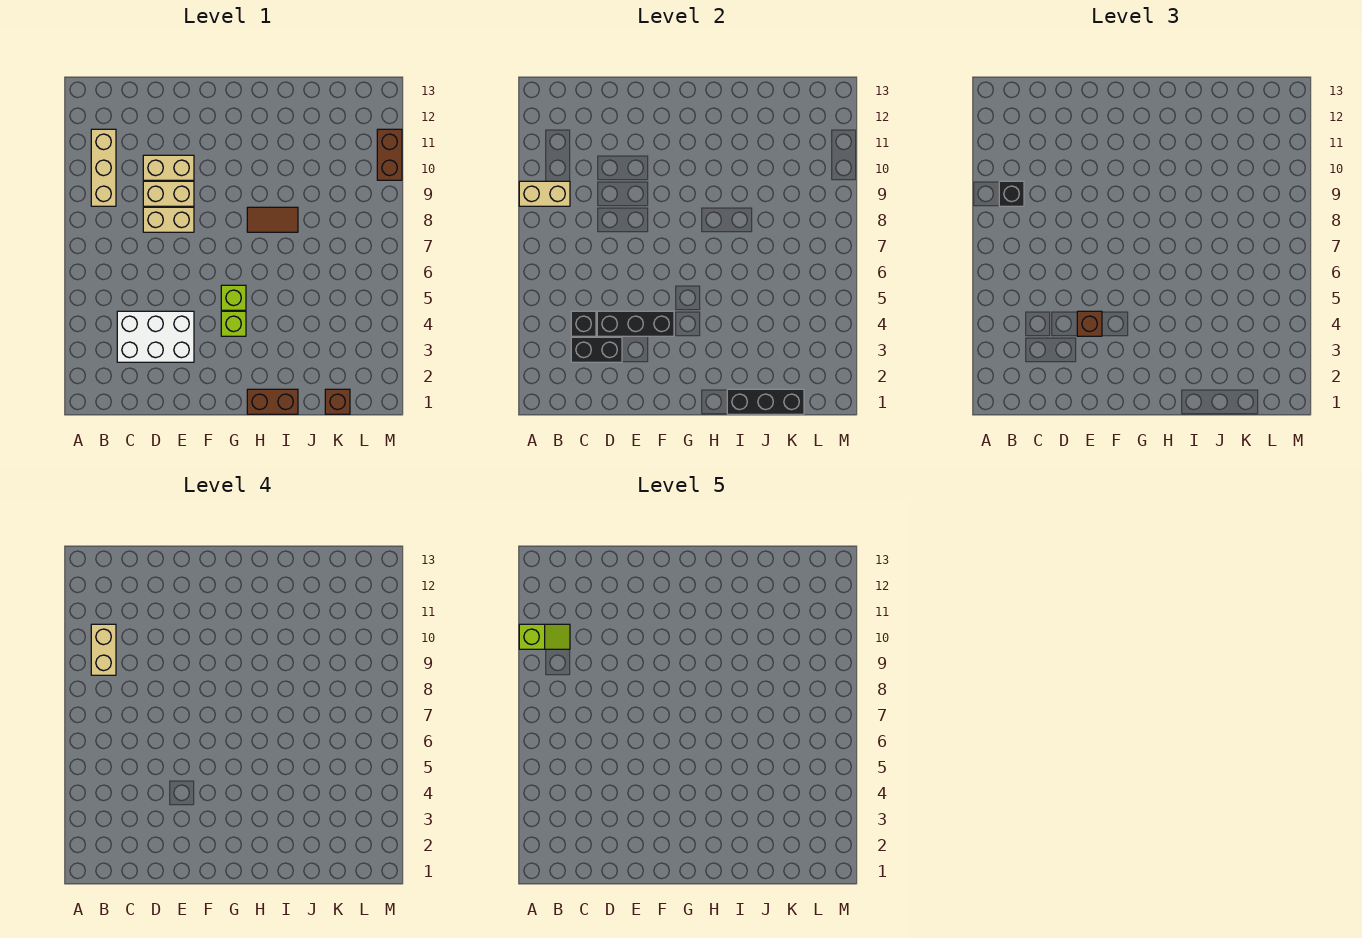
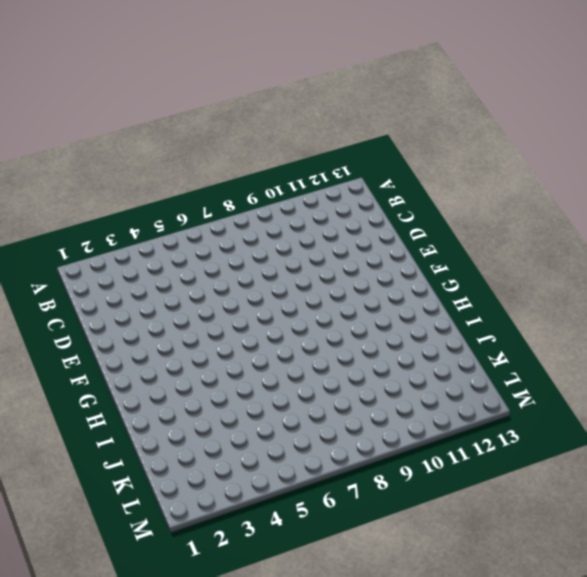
none -> tan 1x3 brick [91,129,116,206]
none -> white 2x3 brick [117,311,194,362]
none -> tan 1x2 brick [143,207,194,232]

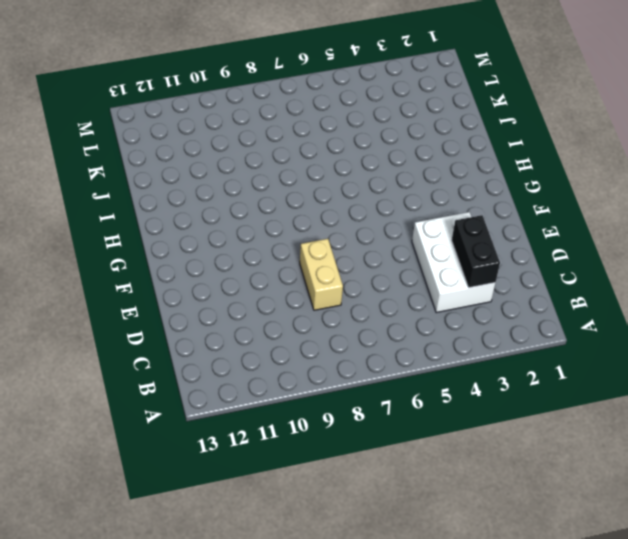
none -> tan 1x3 brick [91,129,116,206]
none -> tan 1x2 brick [143,181,194,206]
none -> tan 1x2 brick [143,155,194,180]

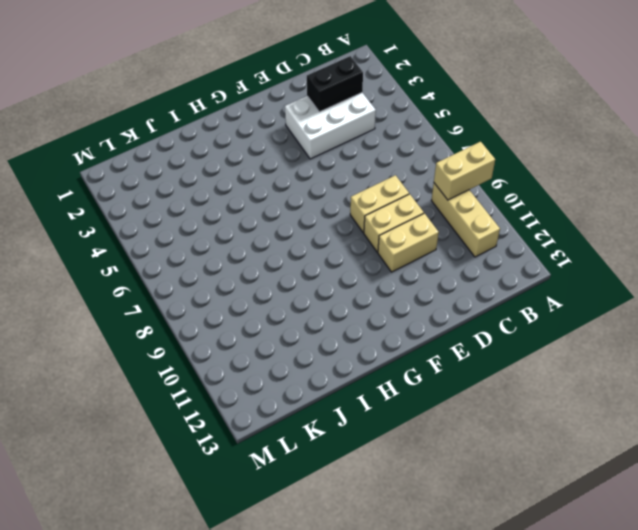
none -> lime 1x1 brick [221,311,246,336]
none -> lime 1x1 brick [221,285,246,310]
none -> brown 1x2 brick [247,389,298,414]

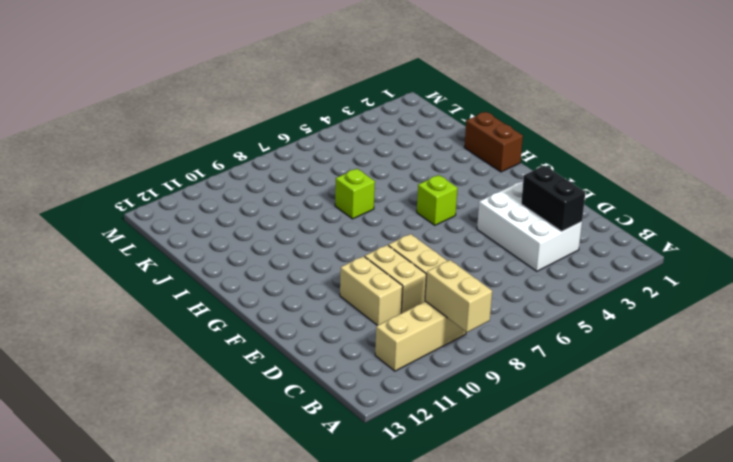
lime 1x1 brick [335,169,375,219] -> lime 1x1 brick moved to [221,311,246,336]
none -> brown 1x2 tile [247,207,298,232]
none -> brown 1x1 brick [325,389,350,414]
none -> brown 1x2 brick [377,129,402,180]

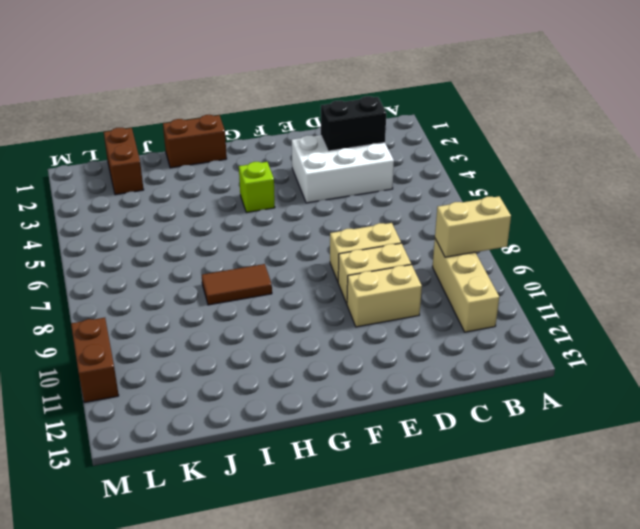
brown 1x2 brick [104,128,144,195] -> brown 1x1 brick [325,389,350,414]
none -> lime 1x1 brick [221,285,246,310]
none -> black 1x1 brick [571,311,596,336]
none -> black 1x3 brick [597,311,674,336]

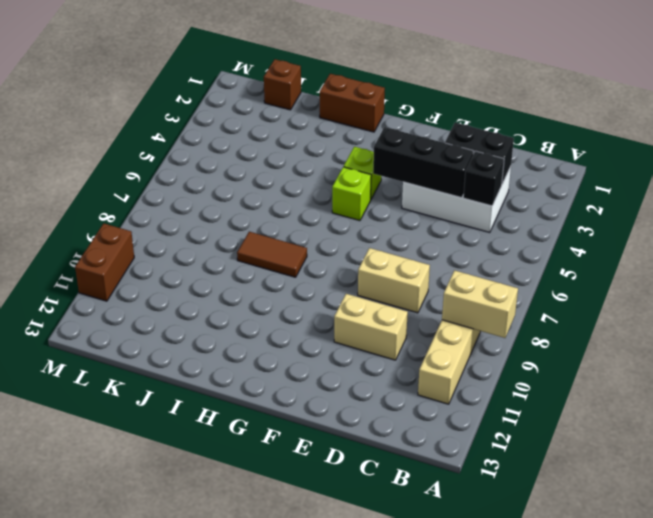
none -> tan 1x2 brick [143,181,194,206]
none -> black 1x3 brick [727,389,804,414]
none -> black 1x1 brick [999,181,1024,206]

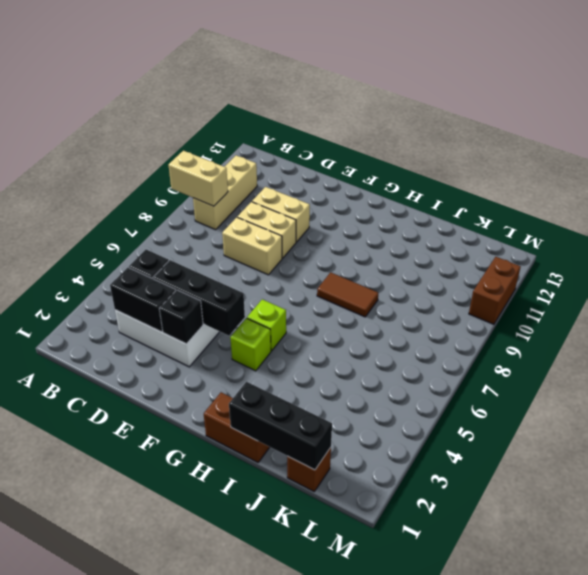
black 1x1 brick [159,290,203,344] -> black 1x1 brick moved to [999,181,1024,206]
none -> brown 1x1 brick [1077,311,1102,336]
none -> tan 1x2 brick [91,624,116,675]
none -> lime 1x2 slope [519,624,570,649]

